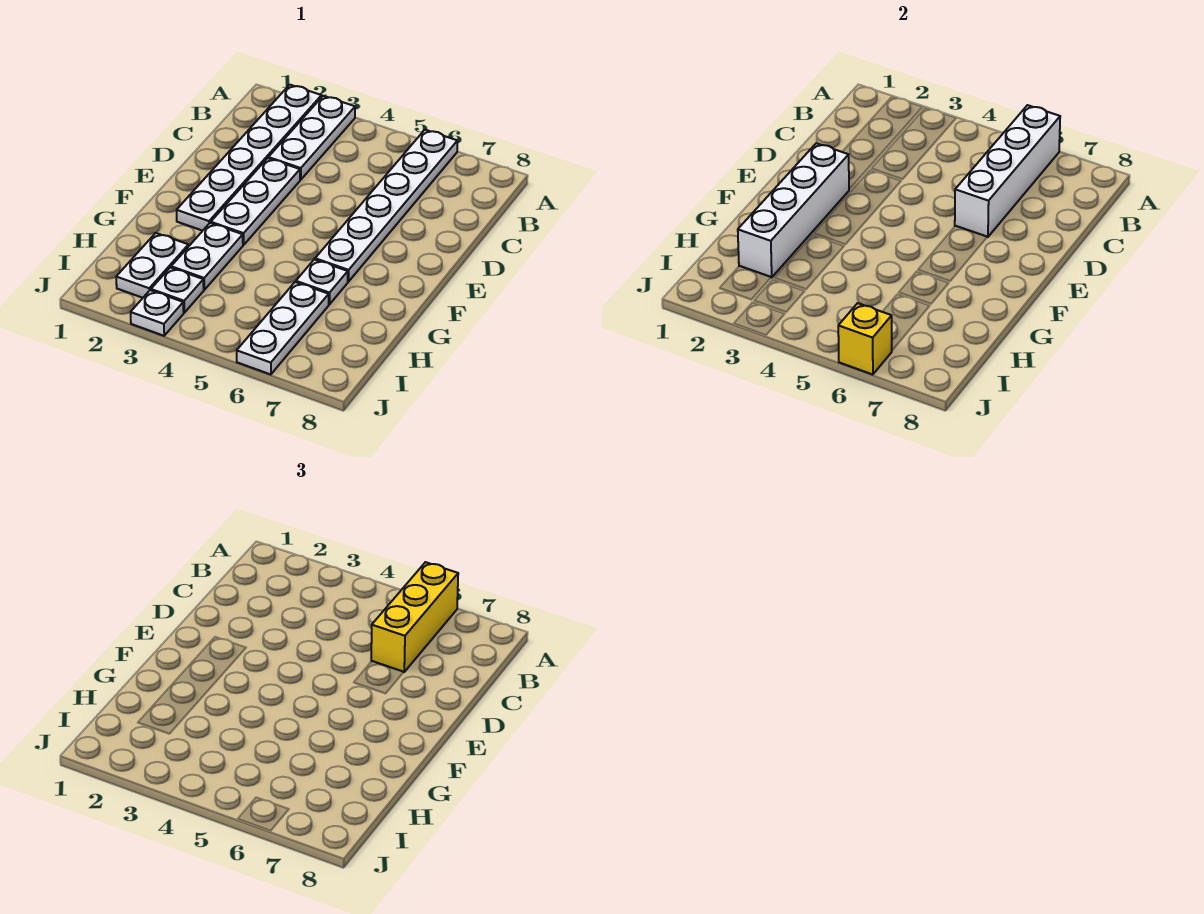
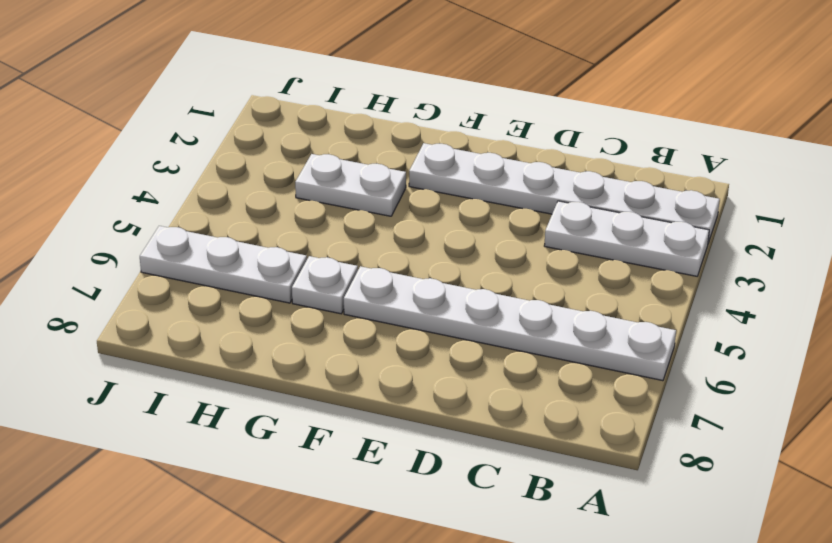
none -> white 1x3 plate [211,158,300,245]
none -> white 1x2 plate [116,233,189,298]
none -> white 1x1 plate [151,267,204,313]

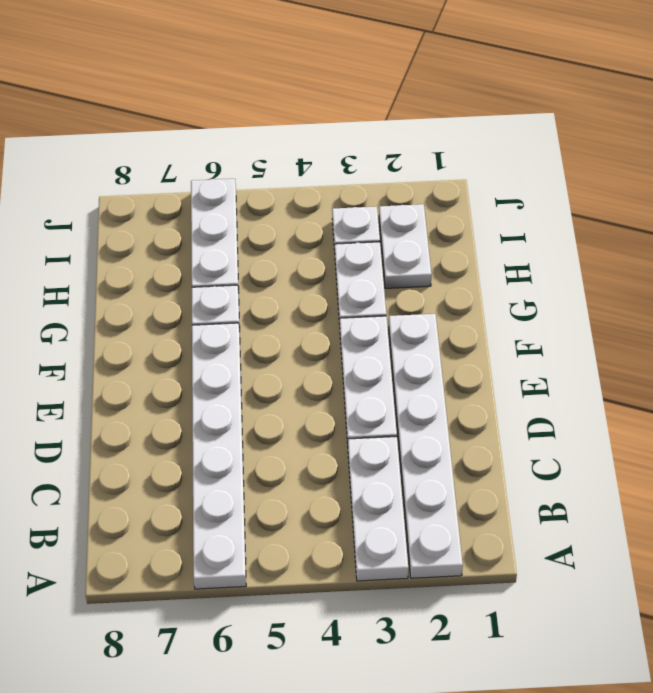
none -> white 1x1 plate [131,290,184,336]
none -> white 1x4 brick [955,105,1060,237]
none -> white 1x4 brick [738,143,849,277]

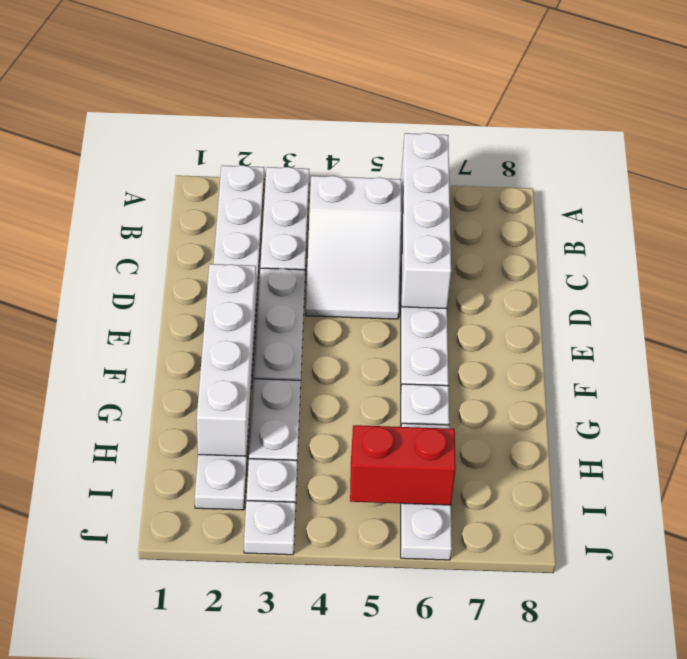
white 2x3 slope [306,176,401,319] -> none
red 1x2 brick [350,425,456,505] -> none
none -> yellow 1x1 brick [838,303,892,375]
none -> yellow 1x3 brick [371,562,458,672]

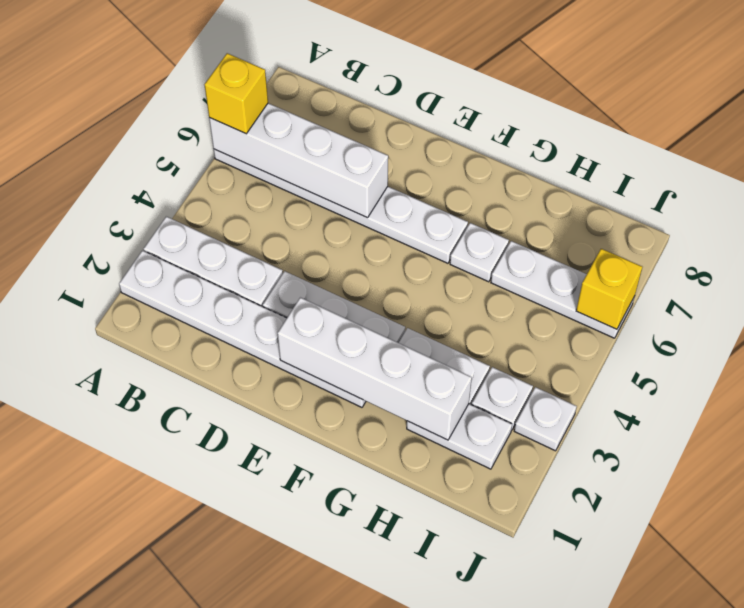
yellow 1x1 brick [204,53,268,134] -> yellow 1x3 brick [371,562,458,672]

